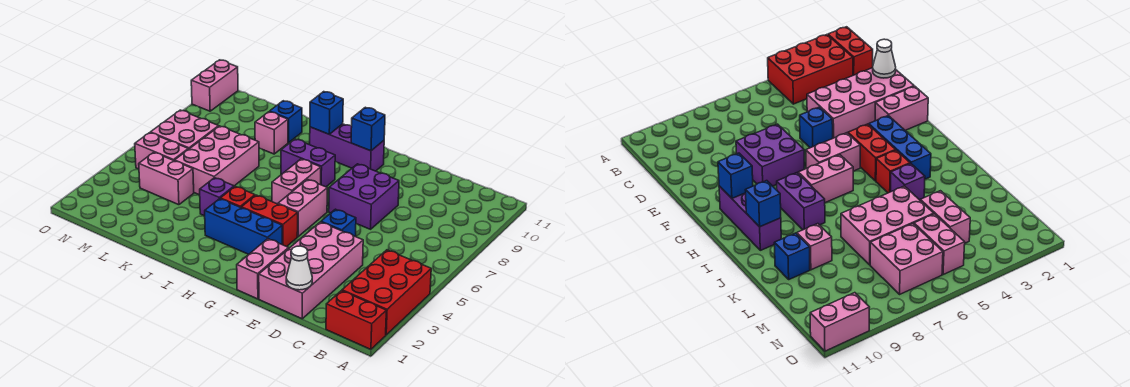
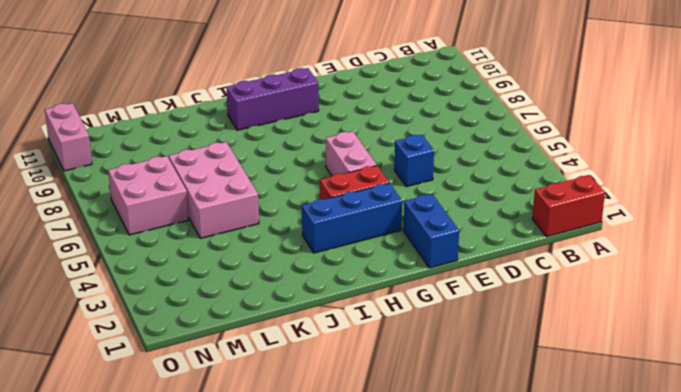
blue 1x2 brick [403,194,459,268] -> pink 1x2 brick [237,239,289,299]
none -> red 2x3 brick [342,250,431,335]
none -> pink 2x4 brick [259,222,363,319]
none -> purple 2x2 brick [329,164,399,229]

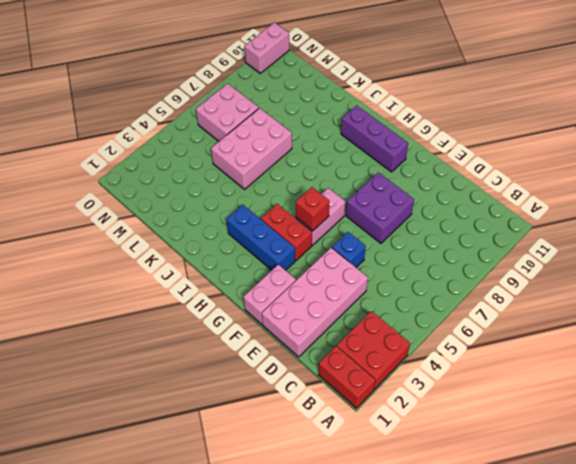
red 2x2 brick [337,311,410,390] -> red 2x3 brick [342,250,431,335]
red 1x1 brick [295,187,329,231] -> red 1x1 brick moved to [220,186,255,207]
none -> pink 1x2 brick [272,159,321,204]
none -> purple 1x2 brick [281,139,335,187]
none -> purple 1x1 brick [200,178,234,216]

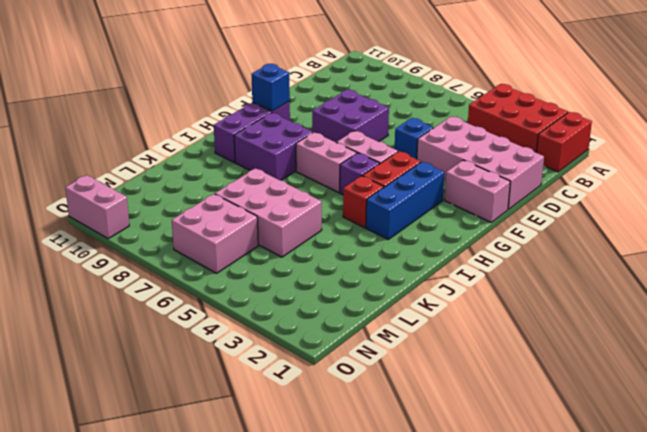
purple 1x1 brick [340,153,379,195] -> purple 1x1 brick moved to [200,178,234,216]
purple 2x2 brick [234,113,313,180] -> purple 1x2 brick [281,139,335,187]
none -> pink 1x1 brick [255,112,288,154]
none -> blue 1x1 brick [270,101,302,143]
none -> pink 1x2 brick [139,152,194,205]

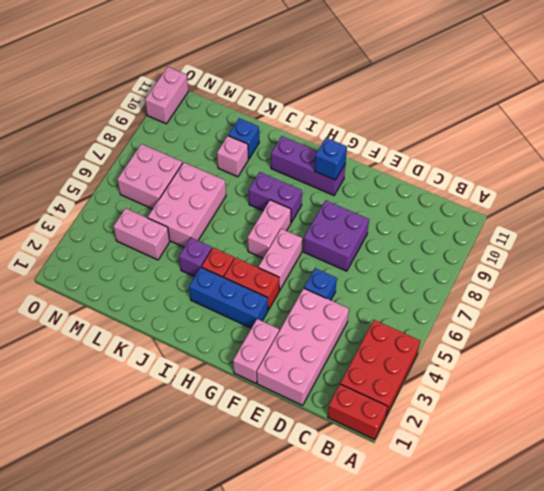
none -> pink 1x2 brick [135,133,188,169]
none -> white 1x1 cone [286,246,312,290]
none -> blue 1x1 brick [310,92,343,134]

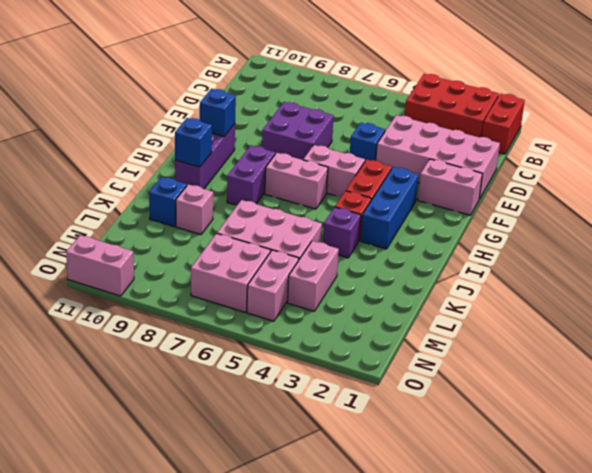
none -> white 1x1 cone [286,246,312,290]

